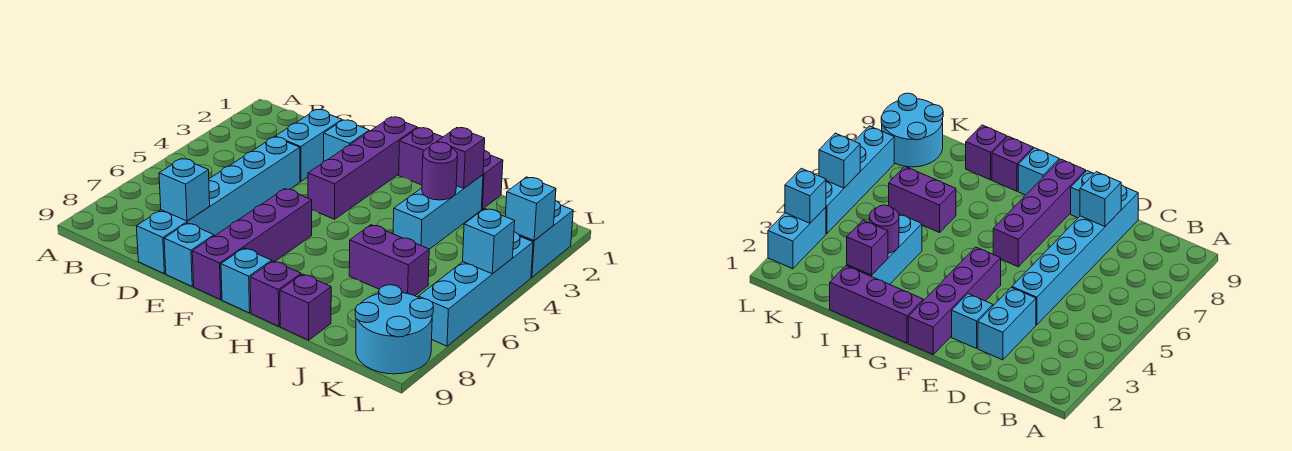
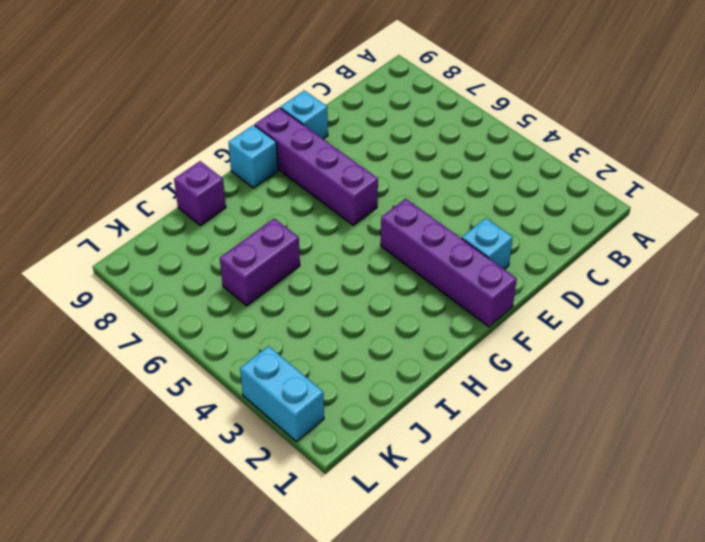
none -> cyan 1x2 brick [275,110,342,181]
none -> cyan 1x6 brick [137,137,300,274]
none -> purple 1x3 brick [399,128,503,209]

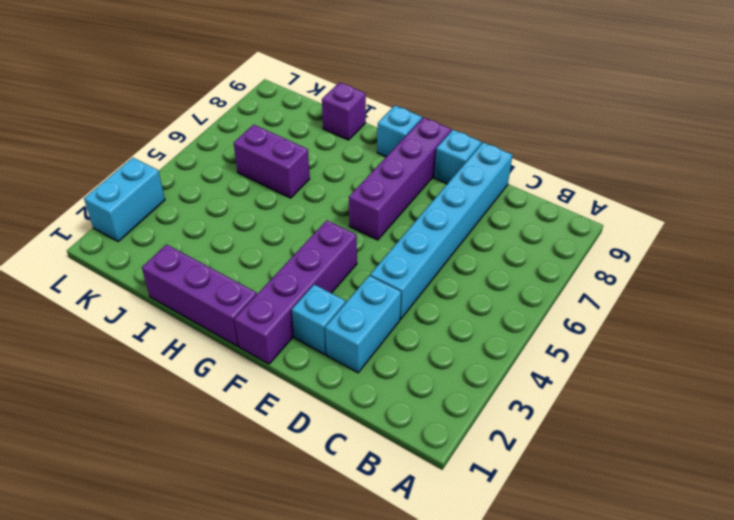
none -> purple 1x1 brick [250,261,301,326]
none -> cyan 1x3 brick [393,175,483,249]
none -> cyan 2x2 round brick [355,285,433,374]

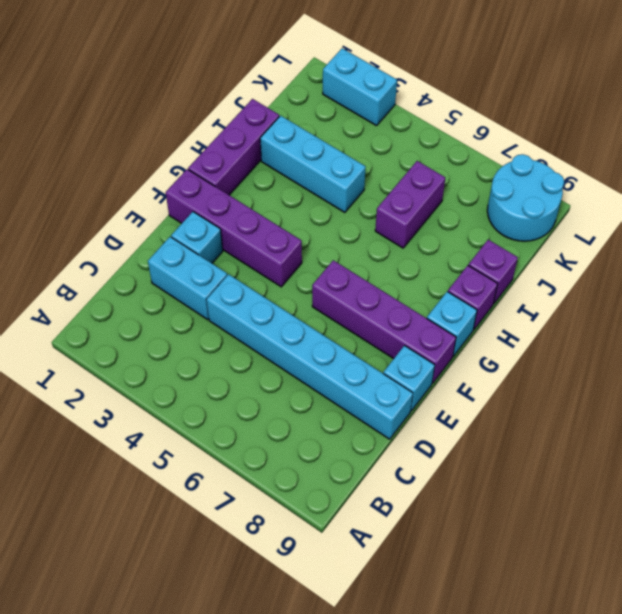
none -> cyan 1x4 brick [418,232,533,346]
none -> cyan 1x1 brick [159,159,210,221]
none -> purple 1x1 brick [437,128,485,188]

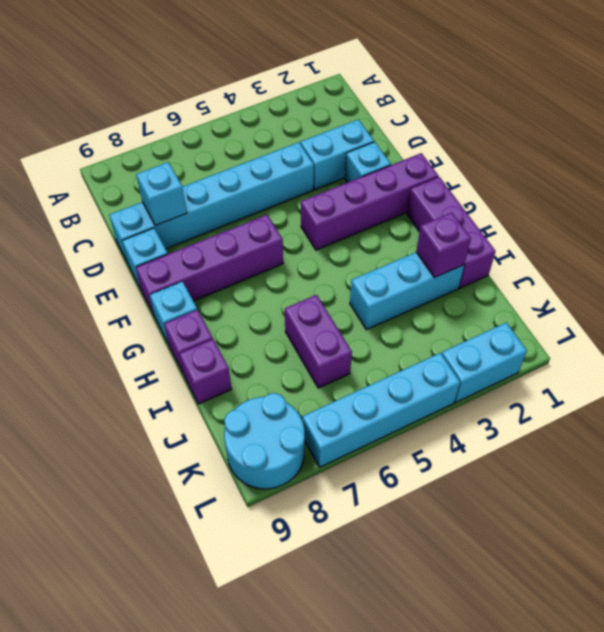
none -> purple 1x1 round brick [422,142,457,200]
none -> cyan 1x1 brick [505,177,556,241]
none -> cyan 1x1 brick [463,209,515,274]

